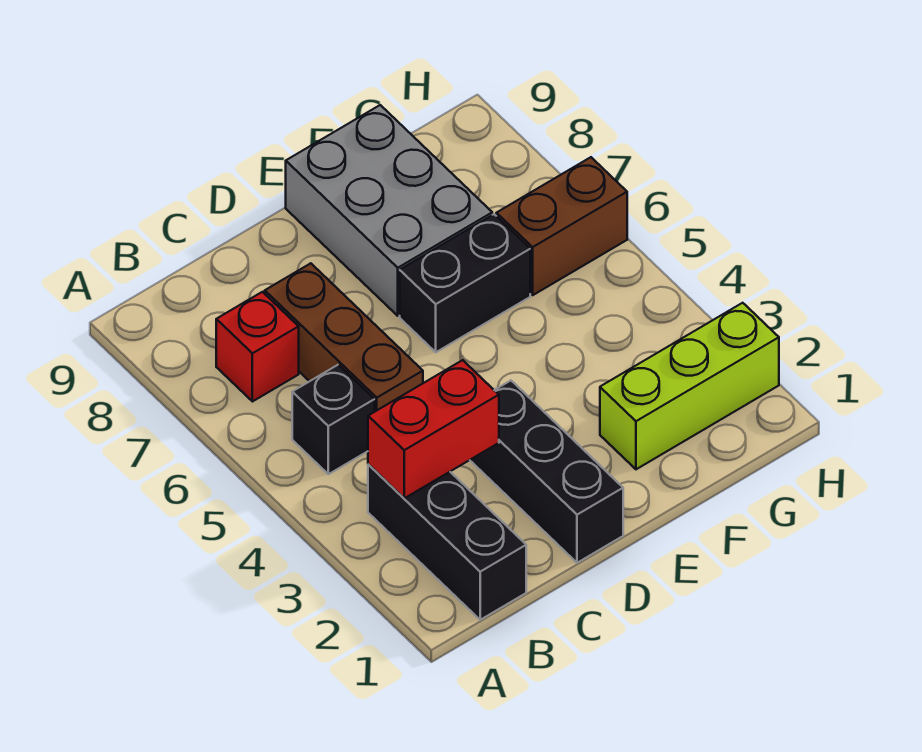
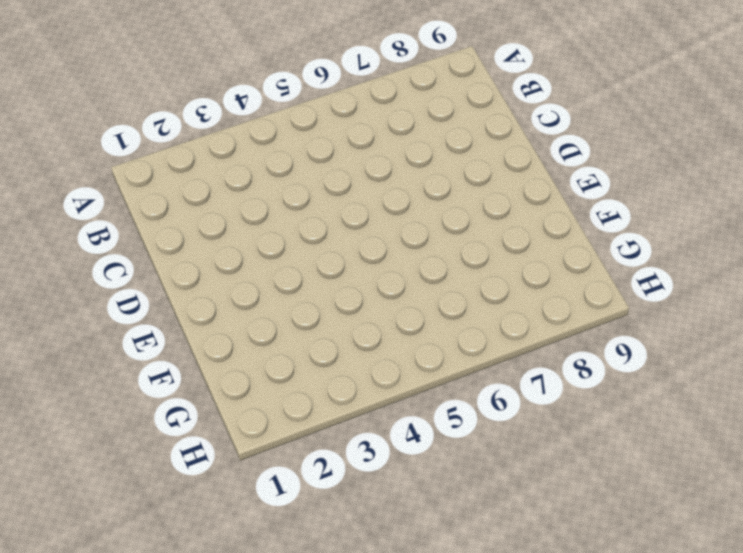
none -> black 1x3 brick [368,465,526,620]
none -> black 1x1 brick [292,365,375,474]

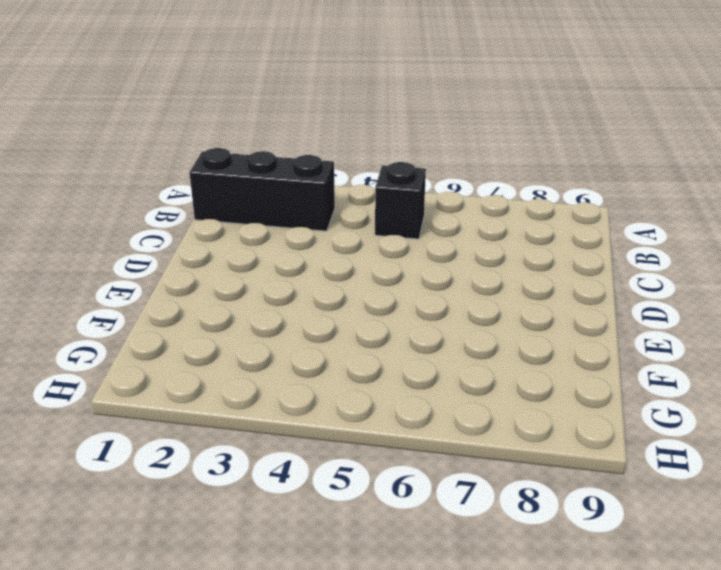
none -> red 1x1 brick [216,292,299,402]
none -> brown 1x3 brick [265,263,423,411]

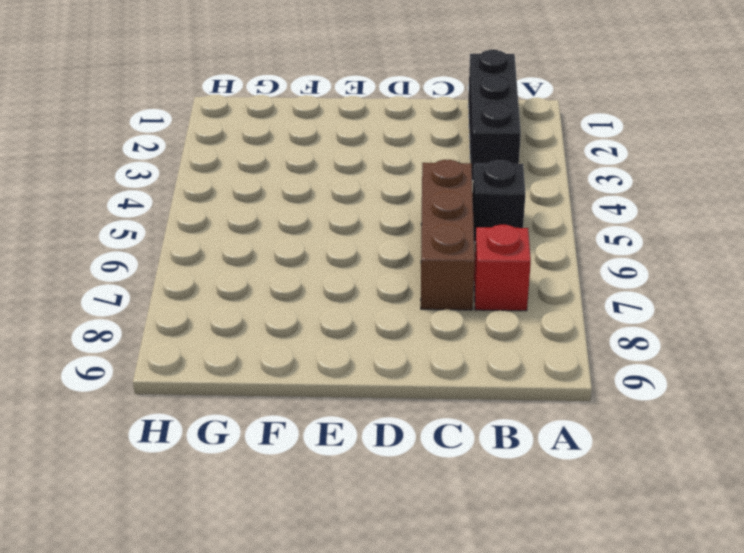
none -> black 1x3 brick [470,381,623,563]
none -> black 1x2 brick [400,214,530,352]

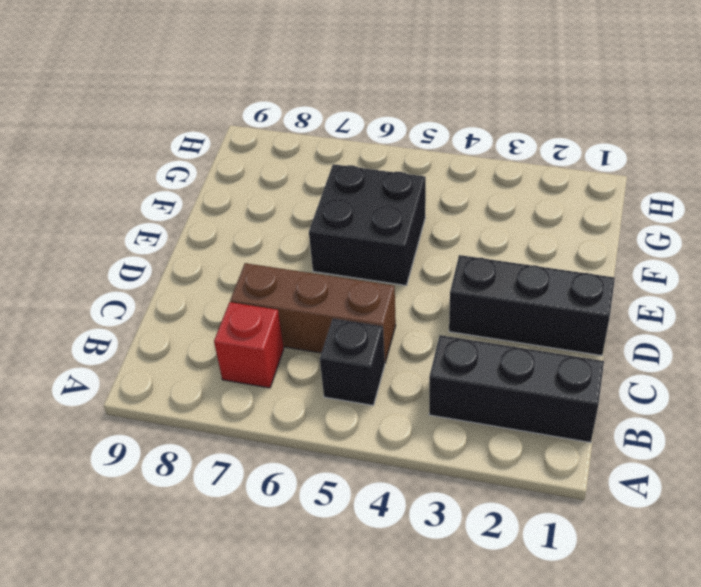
black 2x2 brick [309,164,426,285] -> black 1x2 brick [400,214,530,352]
none -> grey 2x3 brick [286,105,492,316]
none -> lime 1x3 brick [600,303,779,469]

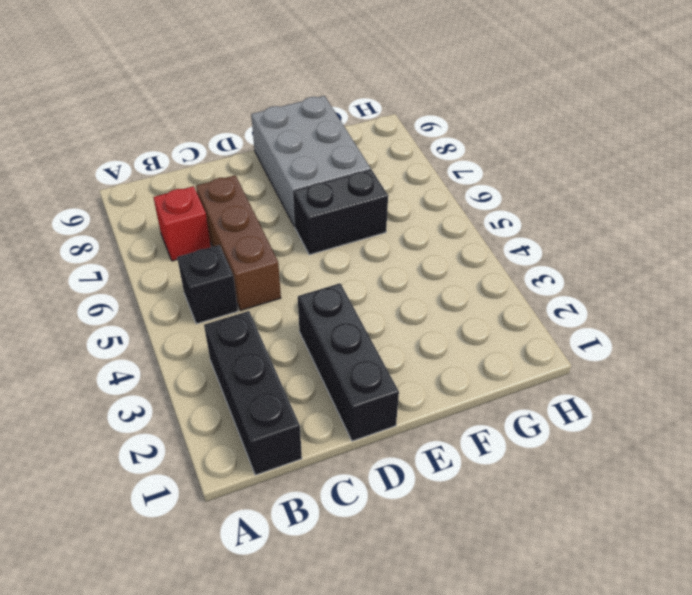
none -> lime 1x3 brick [600,303,779,469]
none -> brown 1x2 brick [496,157,627,295]

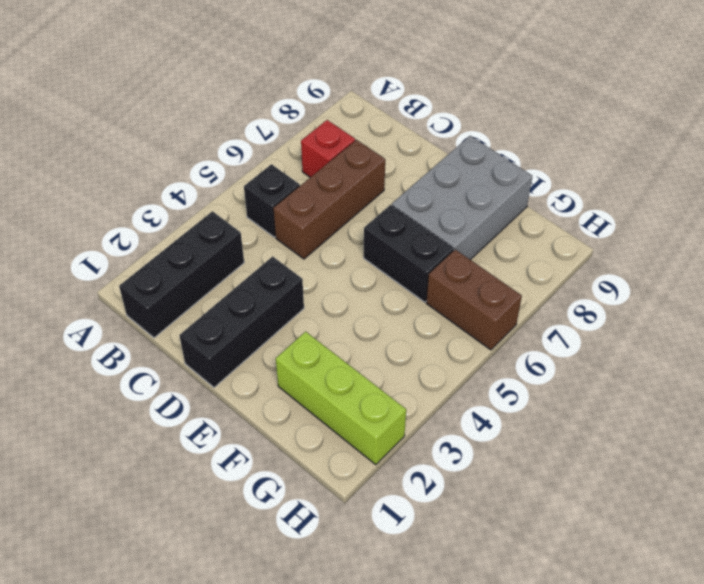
none -> red 1x2 brick [368,360,499,498]

